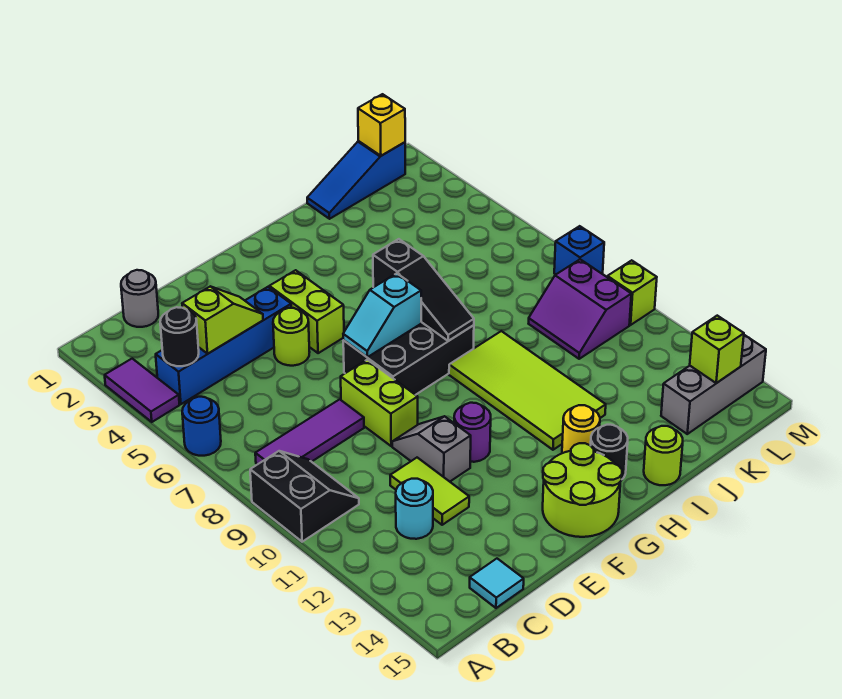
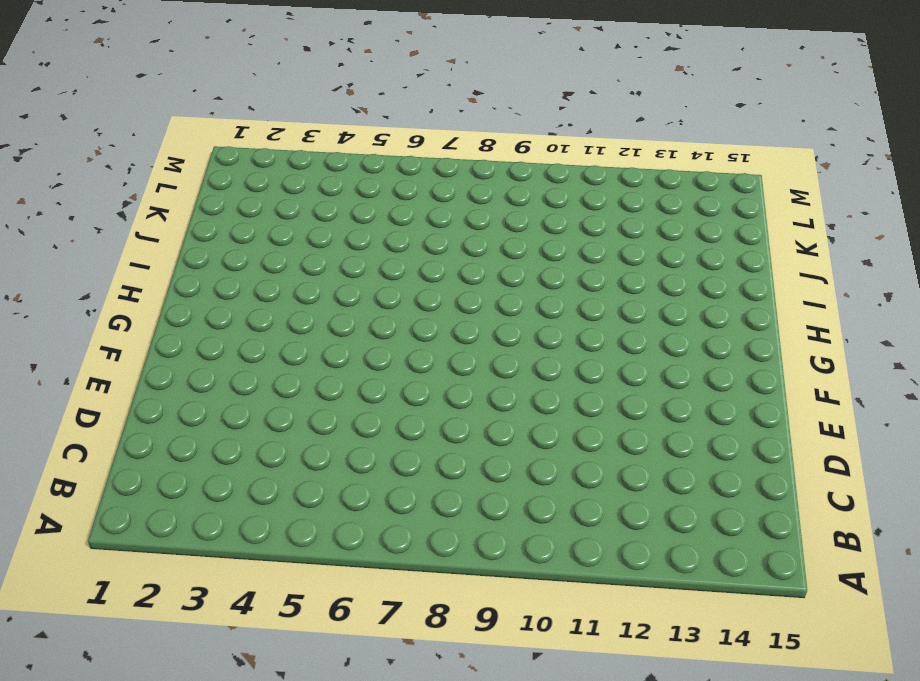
none -> purple 1x2 tile [105,359,179,422]
none -> blue 1x1 round brick [182,397,221,456]
none -> black 2x2 slope [250,451,359,542]
none -> blue 1x4 brick [156,287,291,404]

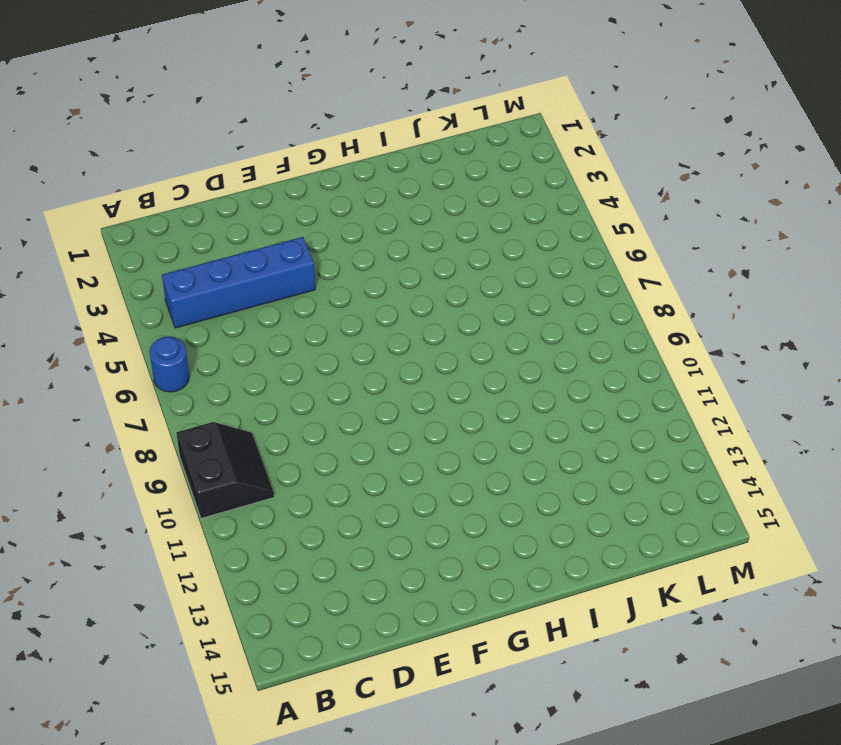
none -> purple 1x2 tile [105,359,179,422]
none -> purple 1x3 tile [255,399,364,465]
none -> grey 1x1 round brick [121,270,158,327]
none -> cyan 1x1 round brick [396,479,433,539]

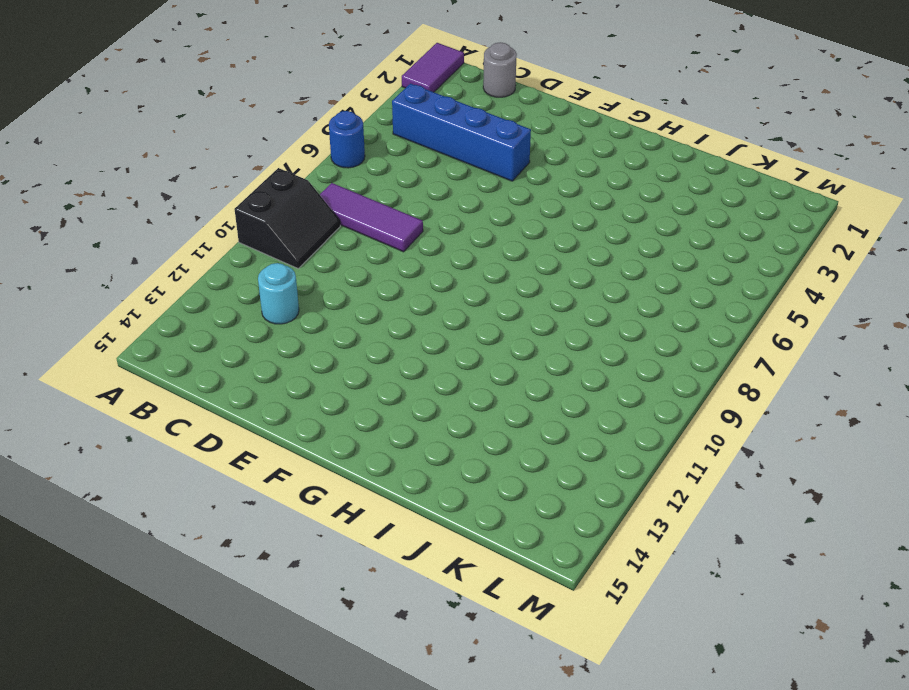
purple 1x2 tile [402,43,464,92] -> purple 1x2 tile moved to [105,359,179,422]
none -> cyan 1x1 tile [470,559,524,608]
none -> lime 1x2 tile [390,458,469,525]
none -> lime 1x1 round brick [273,308,310,366]
none -> lime 1x2 brick [341,360,418,446]

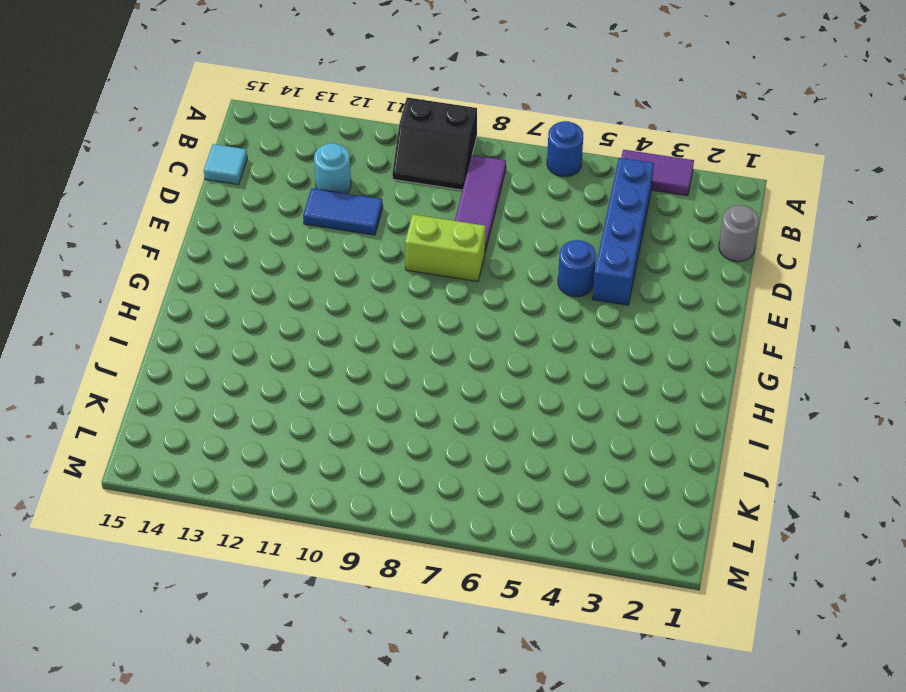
blue 1x2 tile [303,188,383,235] -> lime 1x2 tile [390,458,469,525]
blue 1x1 round brick [558,240,596,297] -> lime 1x1 round brick [273,308,310,366]
none -> grey 1x2 slope [392,416,471,482]
none -> lime 1x2 brick [269,270,344,353]
none -> black 2x3 brick [343,322,474,395]
none -> purple 1x1 round brick [454,403,491,462]

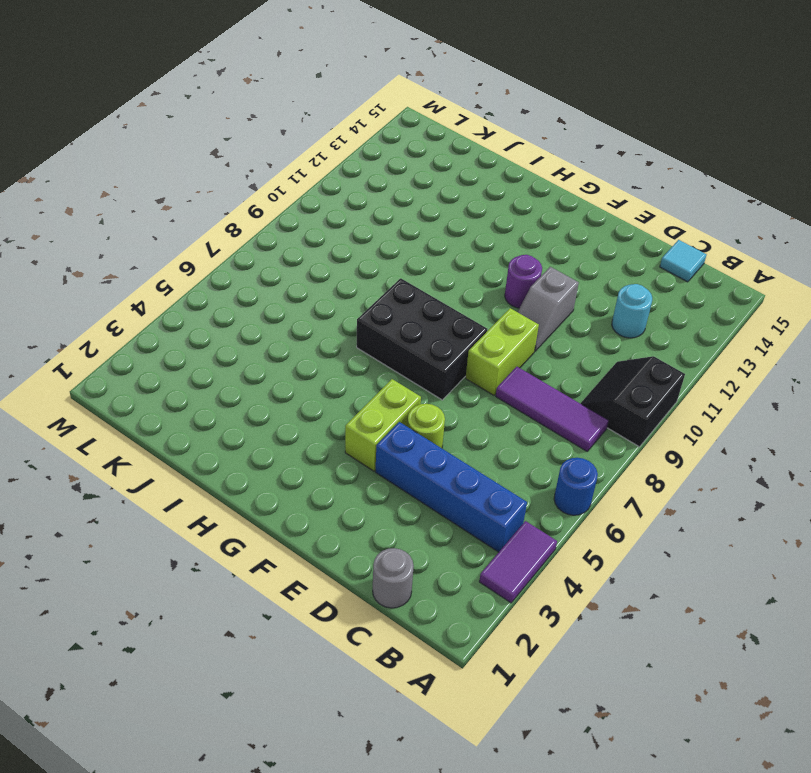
none -> lime 1x2 tile [390,458,469,525]
none -> lime 2x2 round brick [543,443,622,537]
none -> lime 2x4 tile [449,331,606,450]
none -> yellow 1x1 round brick [562,405,600,453]

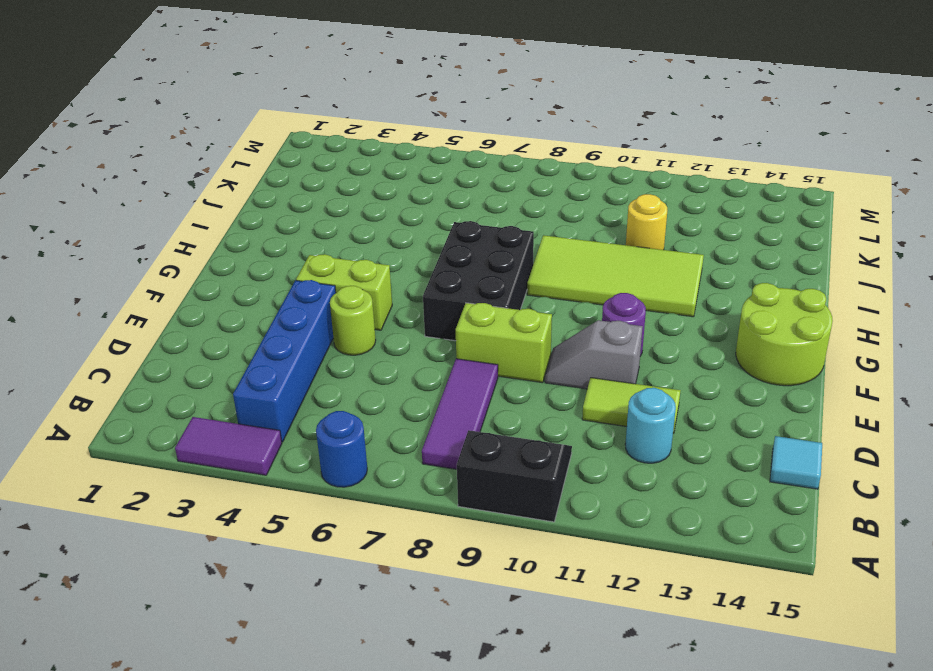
yellow 1x1 round brick [626,194,667,250] -> yellow 1x1 round brick moved to [562,405,600,453]
none -> grey 1x1 round brick [121,270,158,327]
none -> black 1x1 round brick [591,425,628,479]
none -> lime 1x1 round brick [644,426,683,485]
none -> blue 1x3 slope [307,141,405,219]

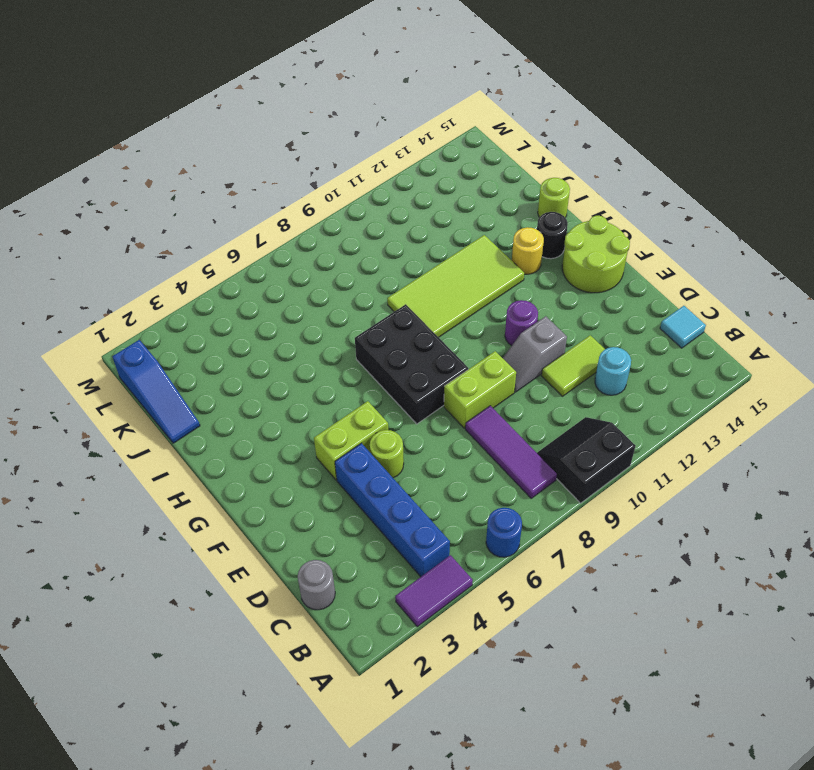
none -> purple 2x2 slope [529,259,631,359]
none -> grey 1x3 brick [661,335,766,434]
none -> blue 1x1 brick [554,226,604,274]
none -> lime 1x1 brick [607,260,657,325]

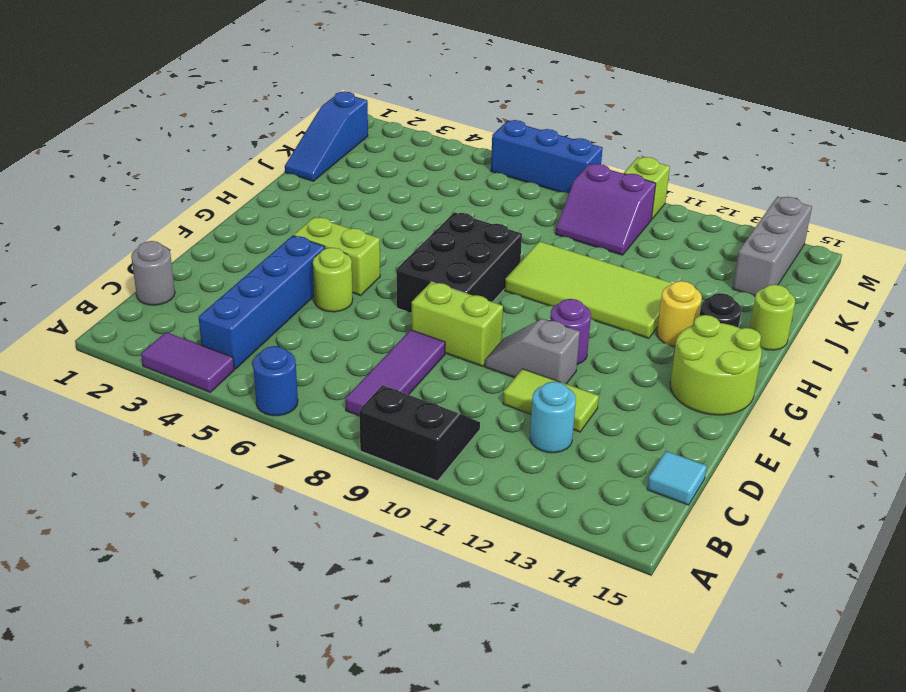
blue 1x3 brick [491,120,603,193] -> blue 1x1 brick [554,226,604,274]
none -> black 1x1 round brick [160,307,199,366]
none -> lime 1x2 slope [182,286,263,354]
none -> cyan 1x2 slope [343,273,421,357]
none -> black 1x3 slope [373,239,474,341]

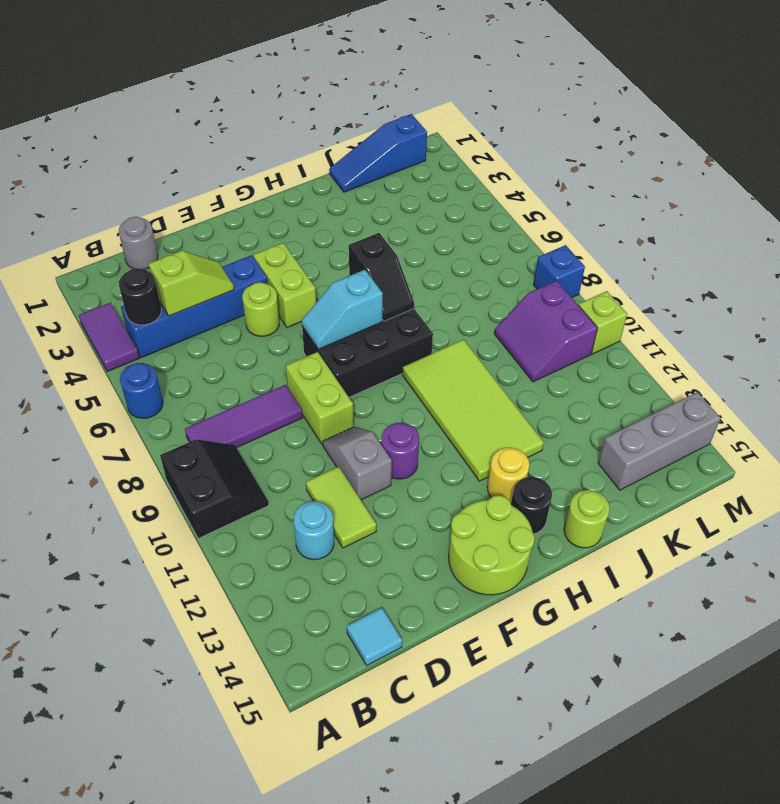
black 1x2 slope [349,233,414,321] -> black 1x3 slope [373,239,474,341]
none -> yellow 1x1 brick [358,94,405,156]
none -> lime 1x1 brick [690,316,744,383]

